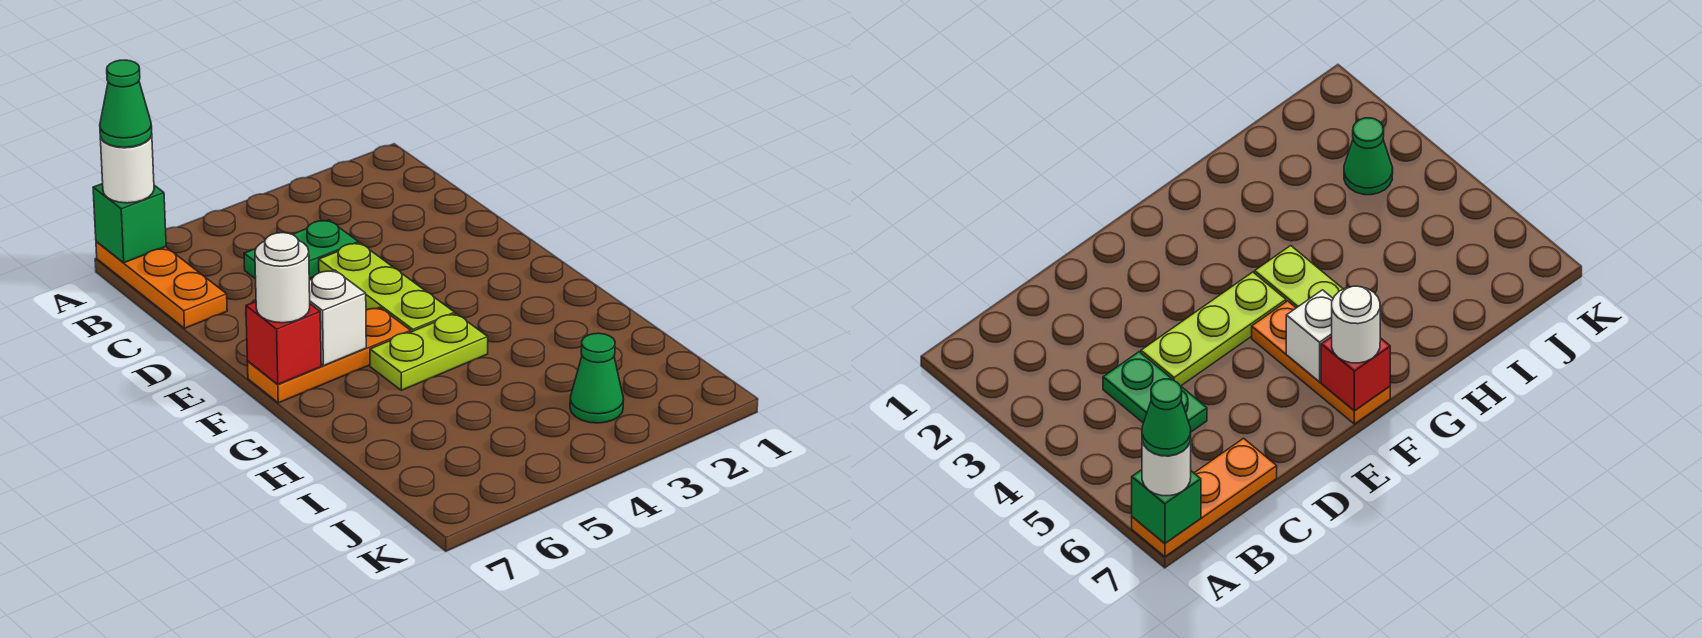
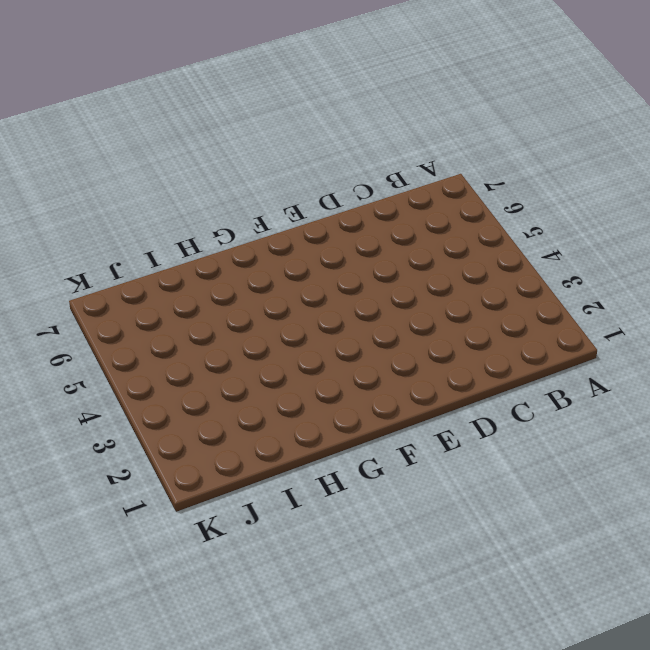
none -> orange 1x3 plate [96,241,227,328]
none -> green 1x2 plate [244,220,358,279]
none -> lime 1x3 plate [319,243,455,332]

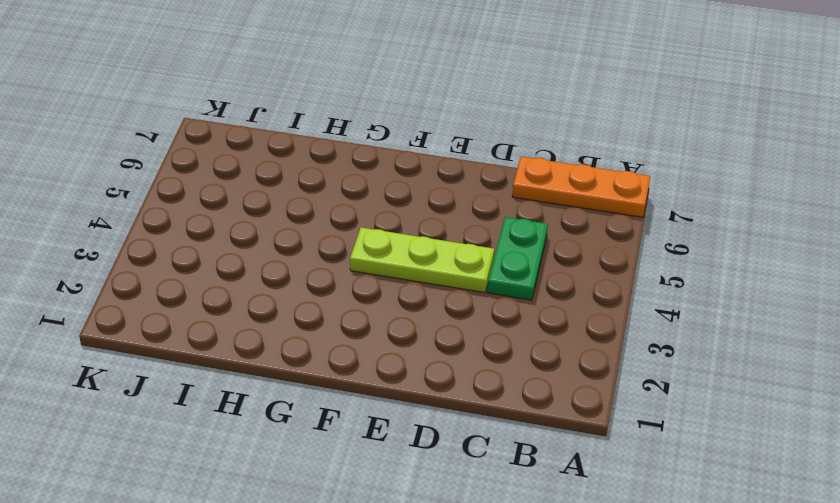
none -> orange 1x3 plate [247,307,411,403]
none -> lime 1x2 plate [370,314,488,390]
none -> green 1x1 cone [570,333,624,423]

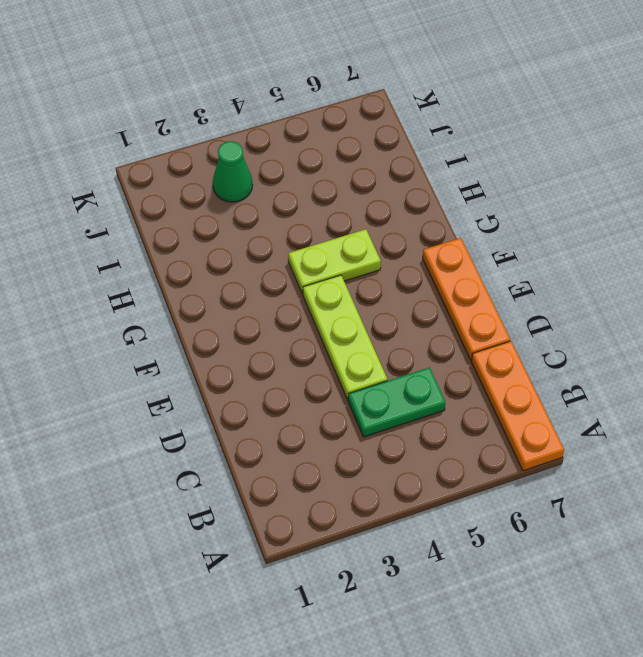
orange 1x3 plate [423,238,510,360] -> orange 1x3 plate turned to [247,307,411,403]
none -> green 1x1 brick [93,184,166,263]
none -> white 1x1 brick [309,270,366,366]
none -> red 1x1 brick [246,302,321,384]

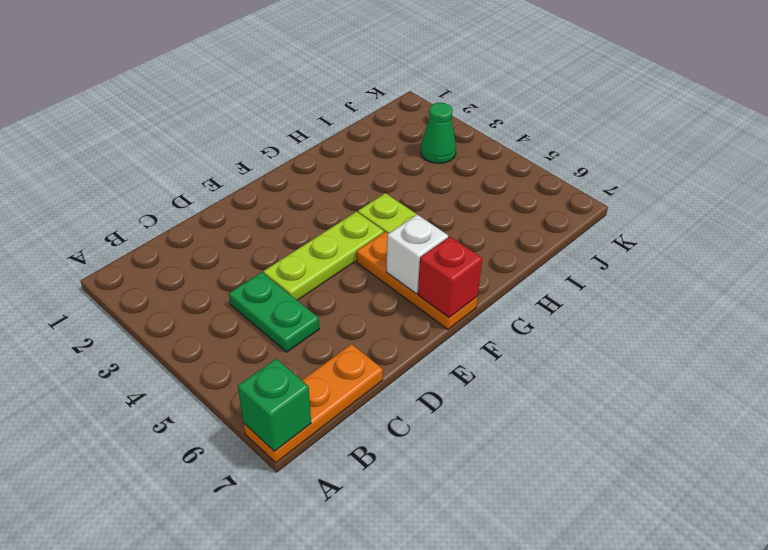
none -> white 1x1 round brick [100,135,154,203]
none -> white 1x1 round brick [255,233,310,323]
none -> green 1x1 cone [100,60,152,147]

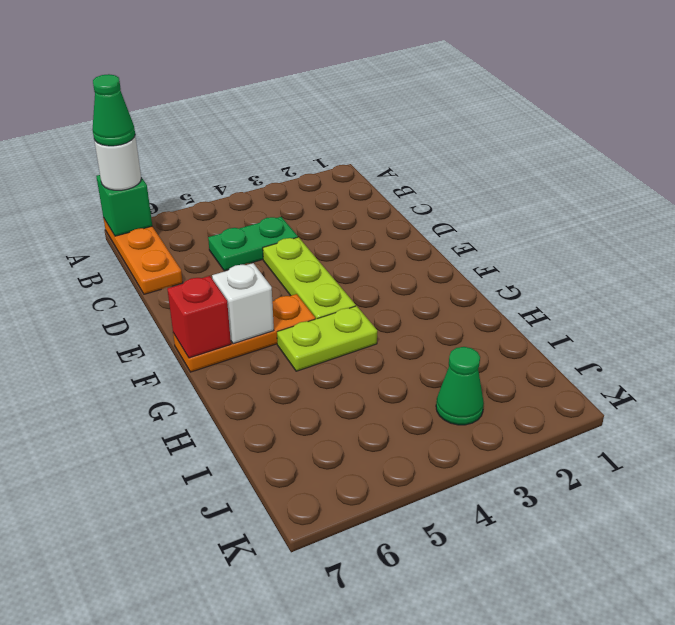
none -> white 1x1 round brick [255,233,310,323]

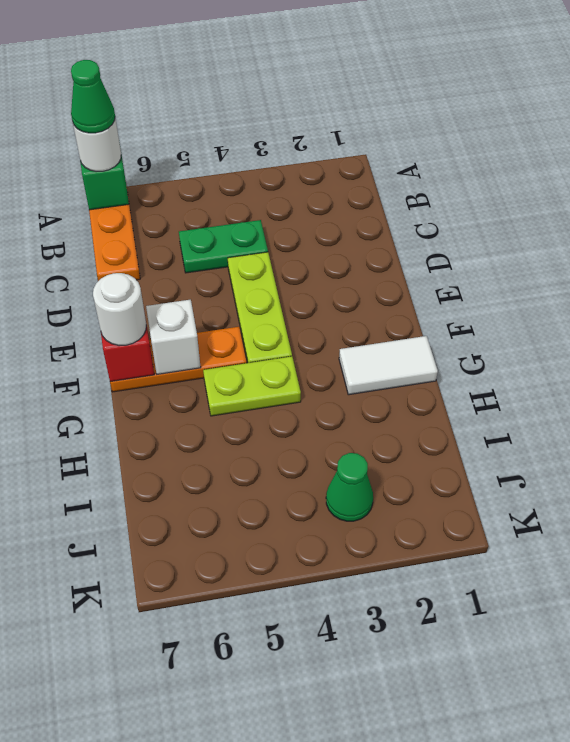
white 1x2 tile [339,336,438,395] -> none

